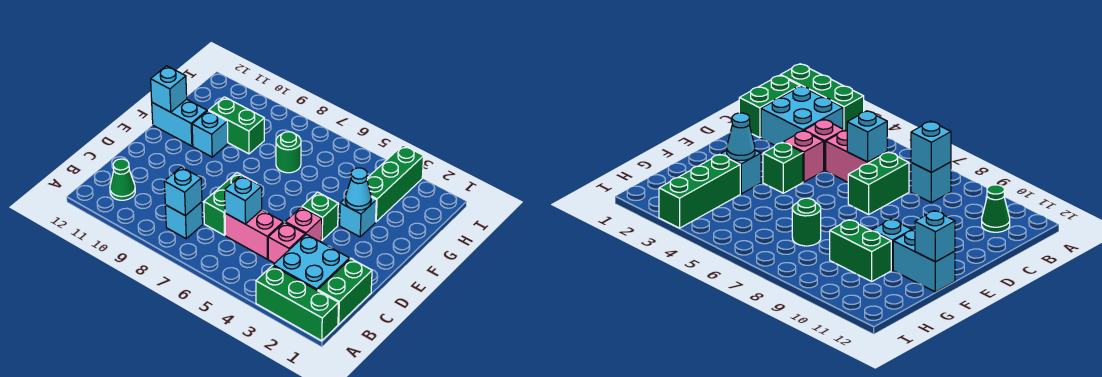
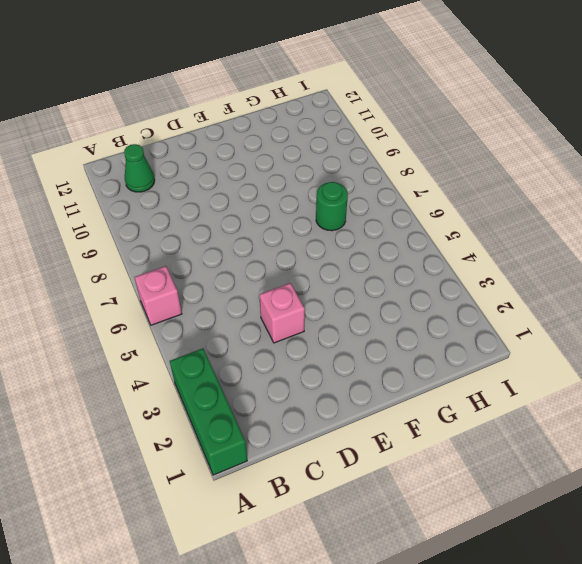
pink 1x1 brick [134,266,182,325] -> pink 1x1 brick moved to [268,222,305,263]
none -> green 1x2 brick [318,259,372,324]
none -> cyan 2x2 brick [273,234,350,291]
none -> cyan 1x1 brick [165,202,203,239]

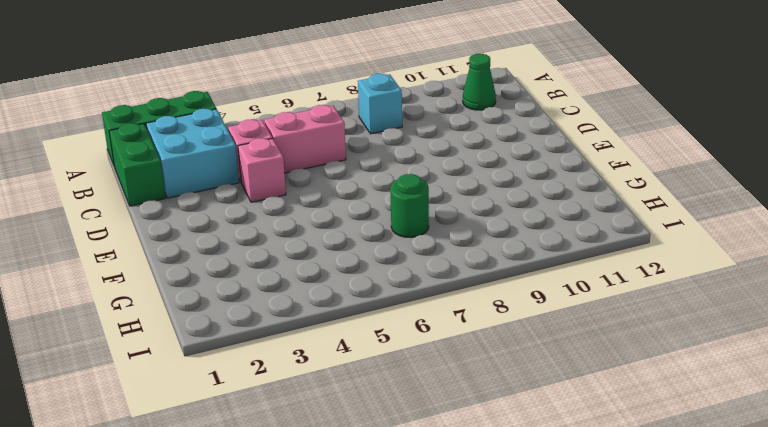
none -> green 1x2 brick [204,173,257,235]
none -> green 1x1 brick [302,192,338,240]
none -> cyan 1x1 brick [340,197,376,237]

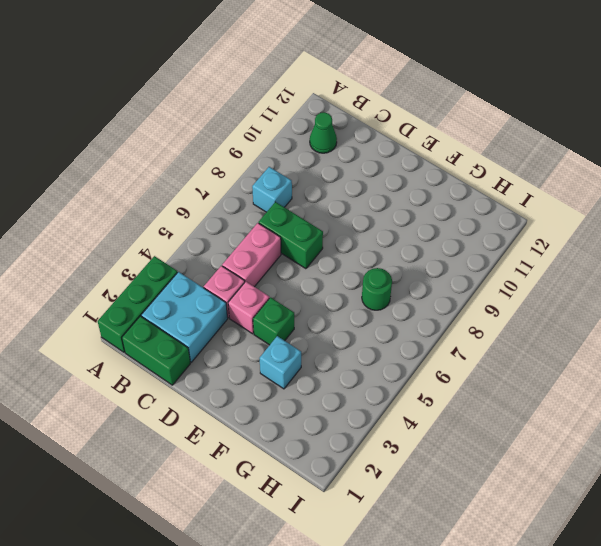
none -> cyan 1x1 brick [192,111,228,157]
none -> cyan 1x2 brick [152,99,207,146]
none -> green 1x3 brick [367,145,424,222]

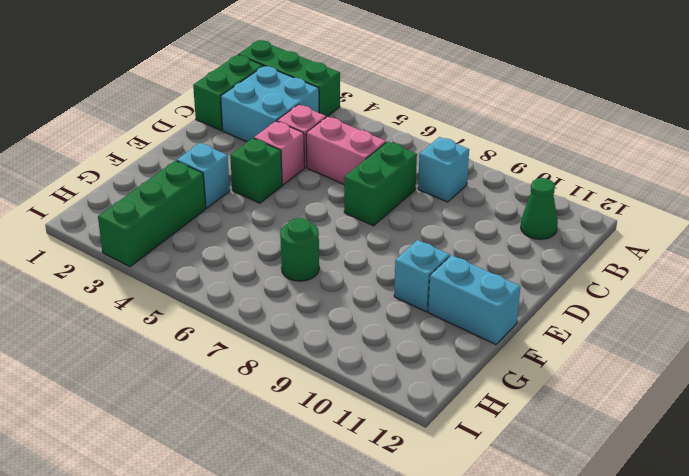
none -> green 1x2 brick [209,97,264,154]
none -> cyan 1x1 brick [164,167,202,216]
none -> cyan 1x1 brick [225,175,262,224]

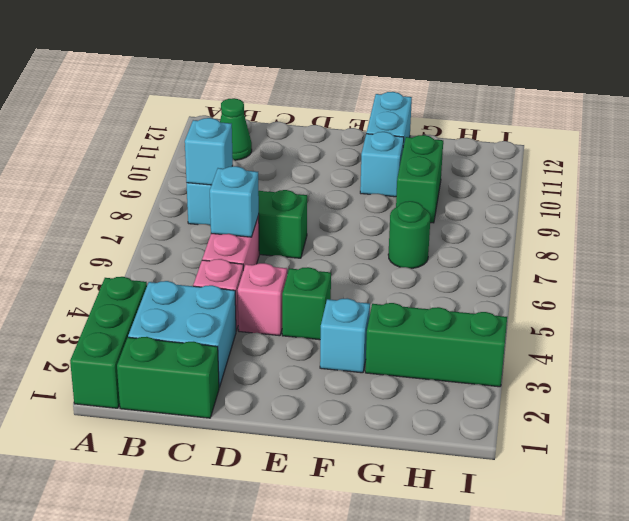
none -> cyan 1x1 cone [345,168,371,210]
none -> cyan 1x1 brick [151,66,187,112]

